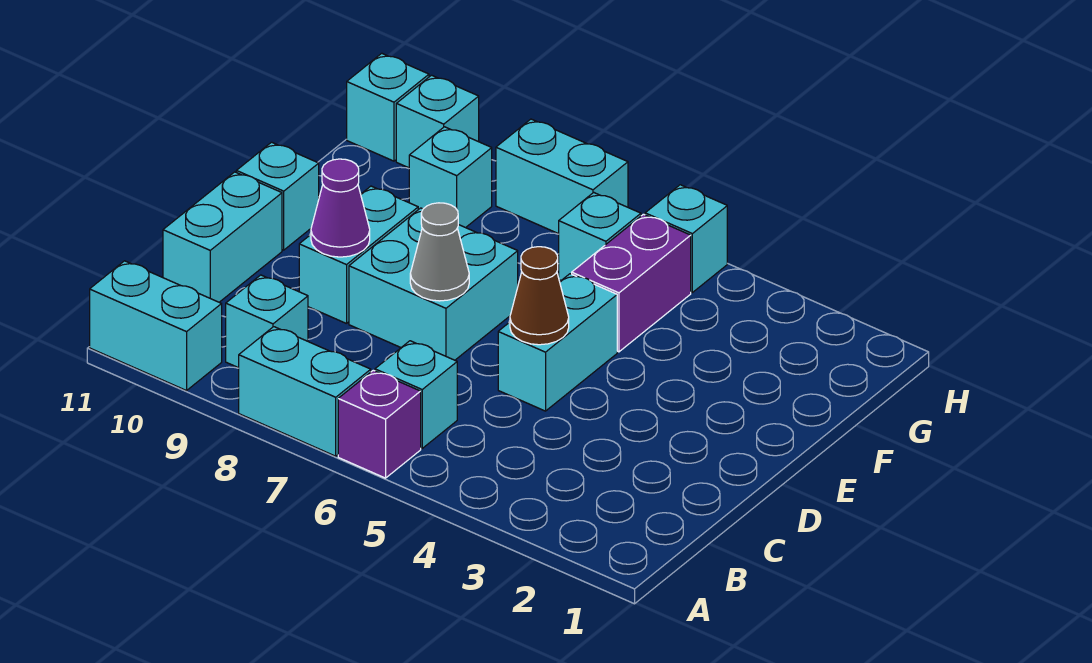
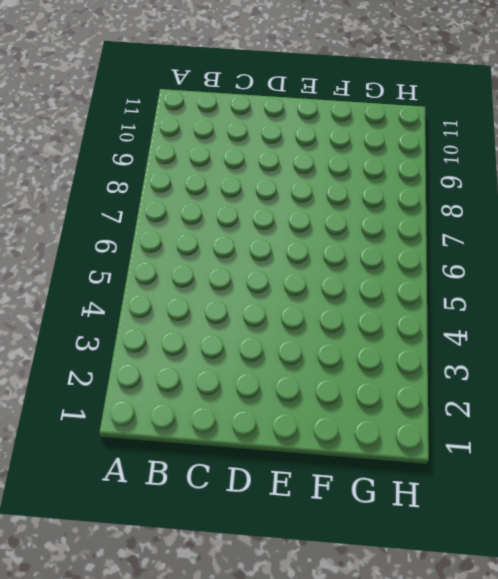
none -> purple 1x1 brick [338,370,421,478]
none -> cyan 1x2 brick [239,327,371,456]
none -> cyan 1x2 brick [90,261,222,391]

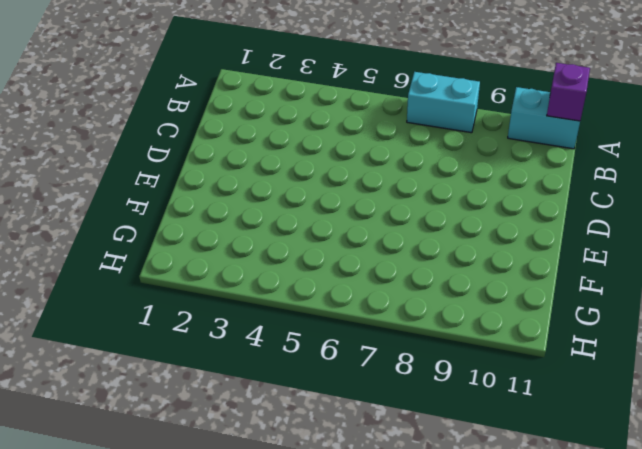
purple 1x1 brick [547,63,590,121] -> purple 1x1 brick moved to [338,370,421,478]
none -> cyan 1x1 brick [375,341,457,448]
none -> cyan 1x1 brick [226,275,308,368]
none -> cyan 1x2 brick [163,172,282,302]

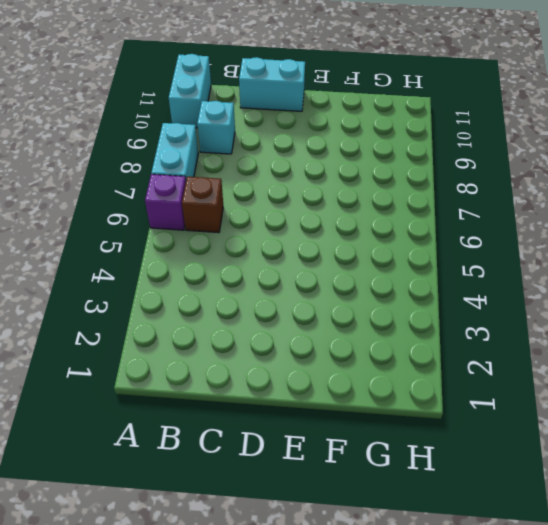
brown 1x1 brick [182,177,223,233] -> cyan 1x1 brick [375,341,457,448]
none -> cyan 1x2 brick [498,274,617,411]
none -> cyan 2x2 brick [349,208,518,360]
none -> cyan 1x2 brick [299,186,418,324]

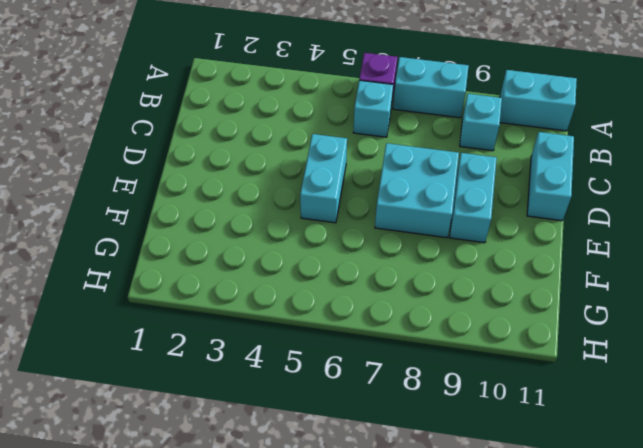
none -> cyan 1x1 brick [236,142,319,250]
none -> purple 1x2 brick [572,214,691,352]
none -> cyan 1x1 brick [559,193,641,280]

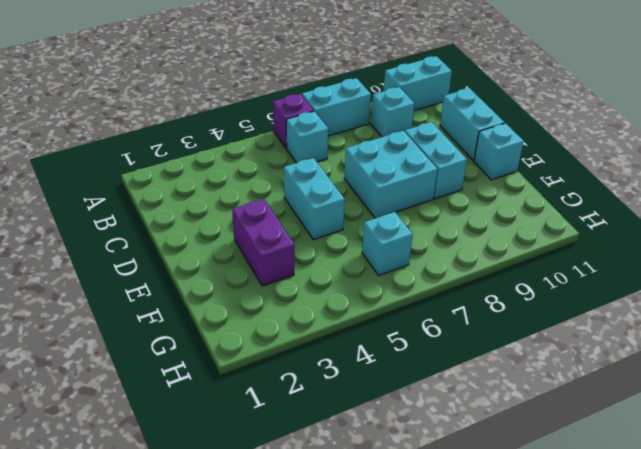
purple 1x2 brick [232,199,294,286] -> purple 1x2 brick moved to [572,214,691,352]
none -> cyan 1x1 brick [409,127,492,228]
none -> cyan 1x1 brick [645,185,727,292]
none -> cyan 1x2 brick [496,119,628,234]

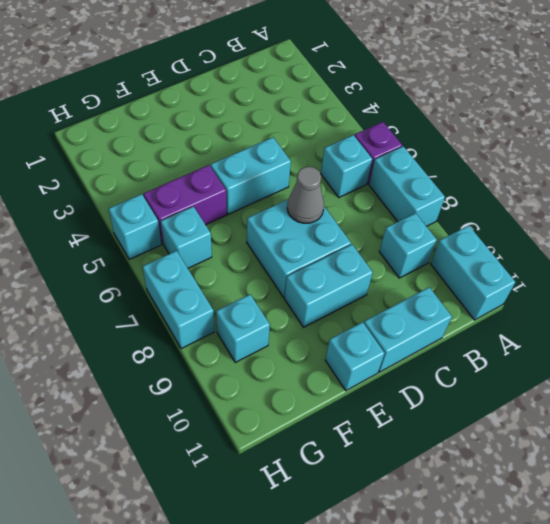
none -> cyan 1x1 brick [396,75,479,168]
none -> cyan 1x1 brick [347,53,429,161]
none -> brown 1x1 cone [510,247,569,345]

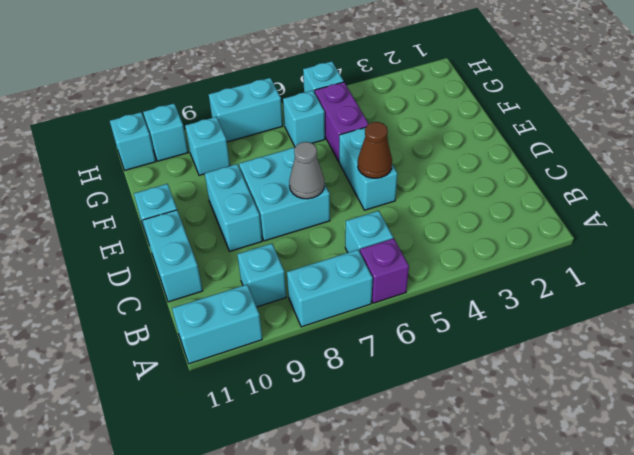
none -> purple 1x1 cone [311,159,370,257]

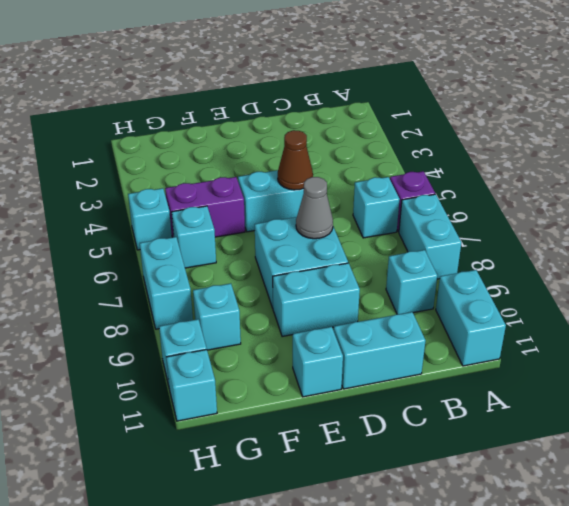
none -> purple 1x1 cone [311,159,370,257]

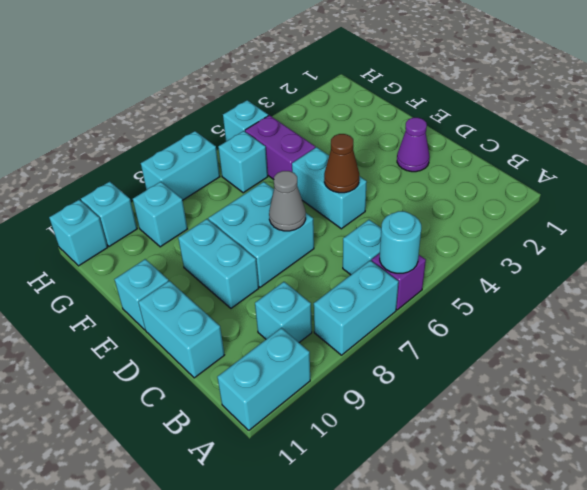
cyan 1x1 round brick [380,211,421,273] -> none
purple 1x1 cone [397,118,430,172] -> purple 1x1 cone moved to [311,159,370,257]

